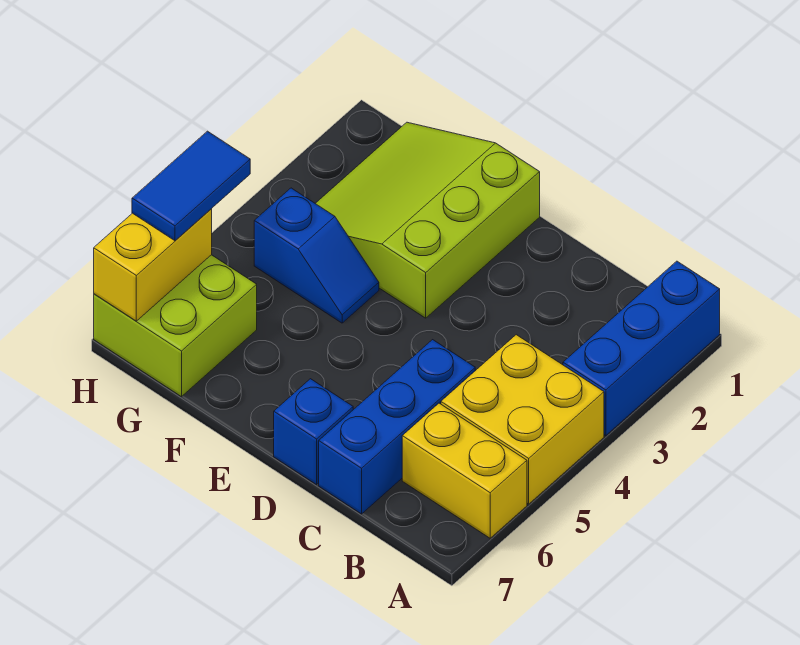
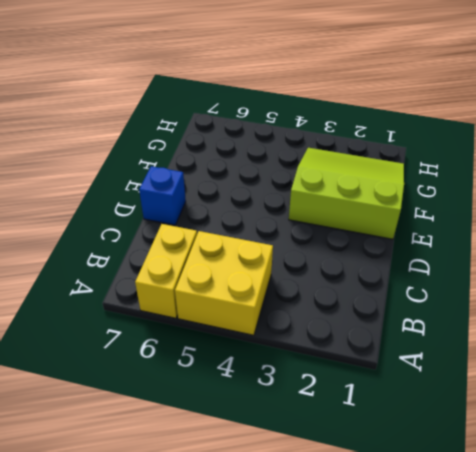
none -> blue 1x3 brick [563,261,720,436]
none -> blue 1x3 brick [319,340,475,514]

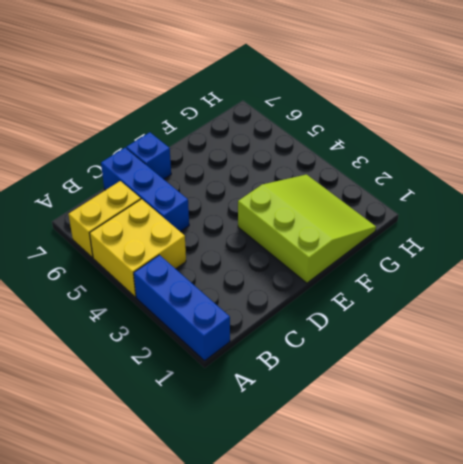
none -> blue 1x2 slope [254,188,379,323]
none -> lime 2x2 brick [94,255,257,397]

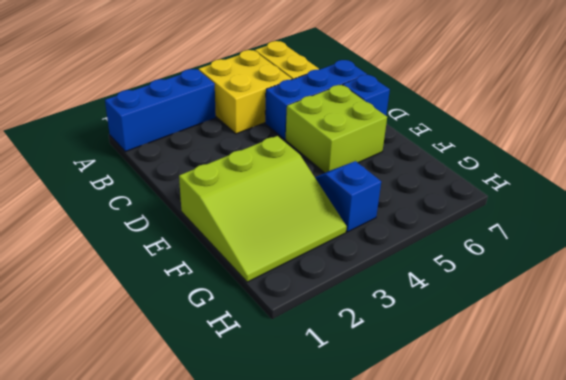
lime 2x2 brick [286,85,387,173] -> lime 2x2 brick moved to [94,255,257,397]
none -> yellow 1x2 brick [94,209,212,321]
none -> blue 1x2 tile [132,131,250,241]

